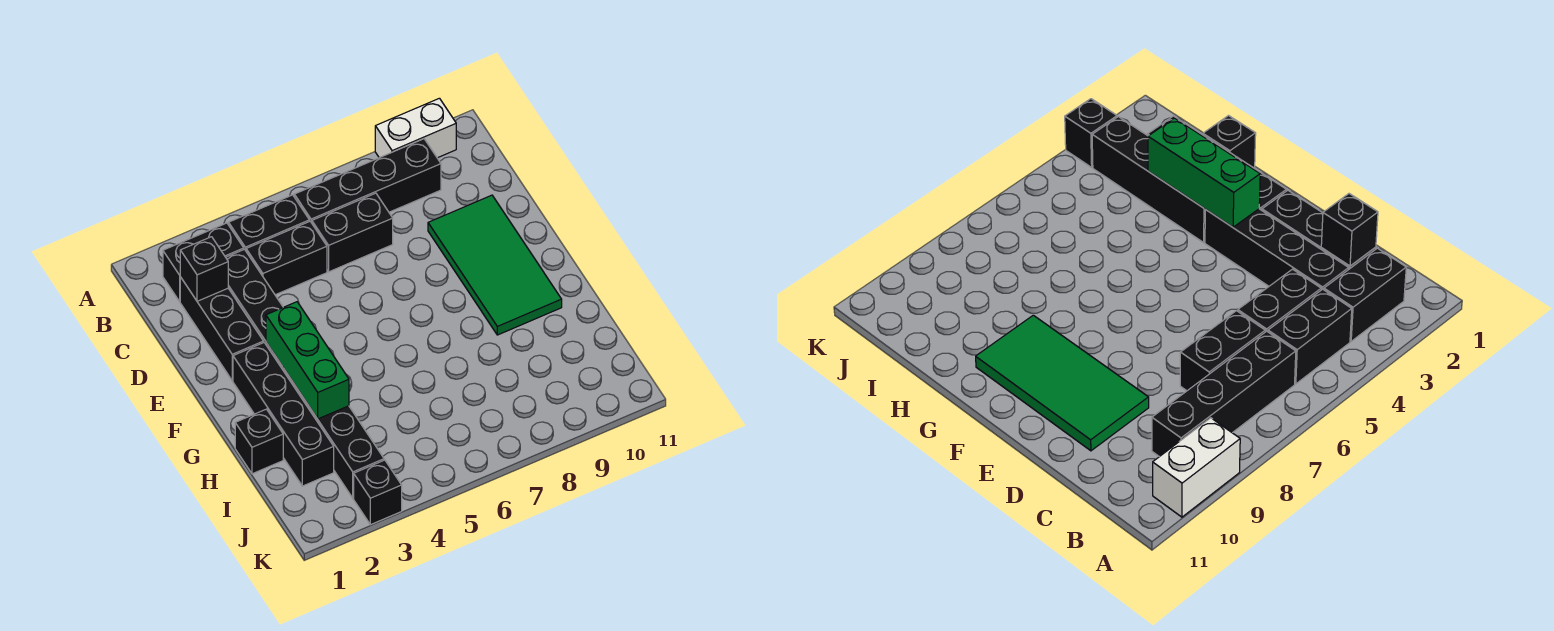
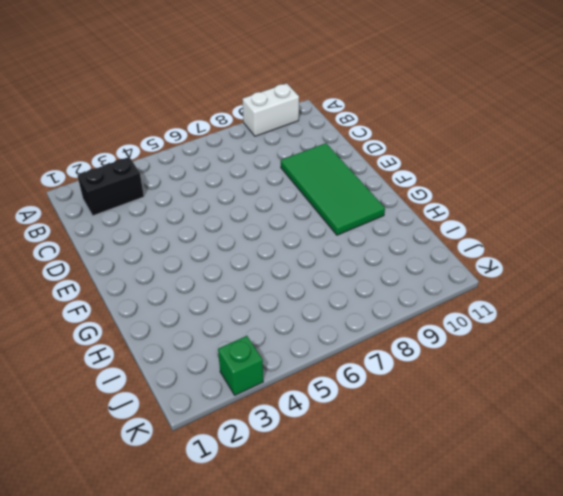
green 1x1 brick [218,336,263,395] -> black 1x1 brick [354,460,402,525]
none -> black 1x2 brick [229,195,309,251]
none -> black 1x4 brick [294,139,441,223]
none -> black 1x3 brick [180,277,264,381]

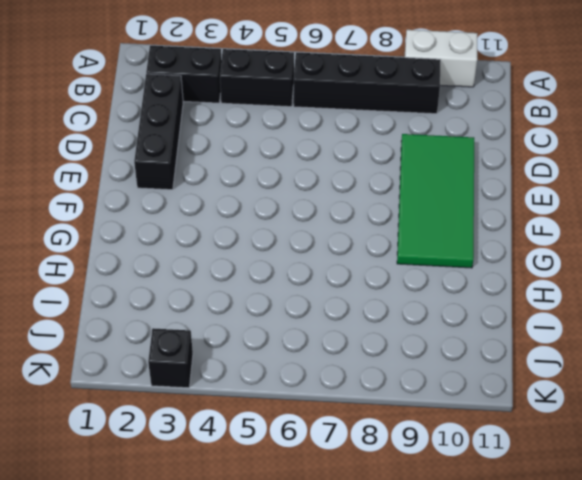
none -> black 1x4 brick [226,249,283,369]
none -> black 1x2 brick [246,221,327,295]
none -> black 1x2 brick [312,193,393,272]

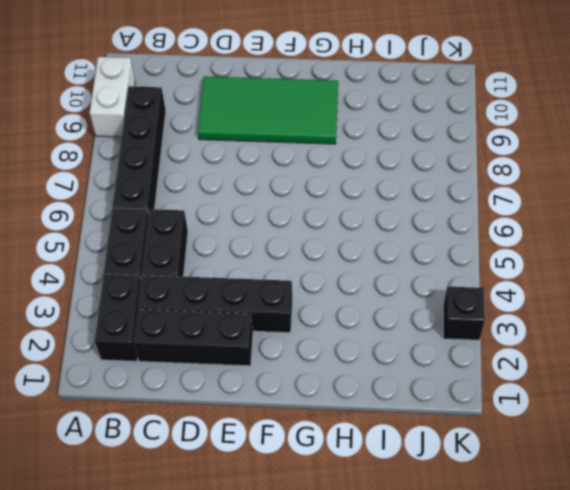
none -> black 1x2 brick [312,193,393,272]
none -> black 1x4 brick [233,343,334,486]
none -> black 1x4 brick [283,368,384,498]

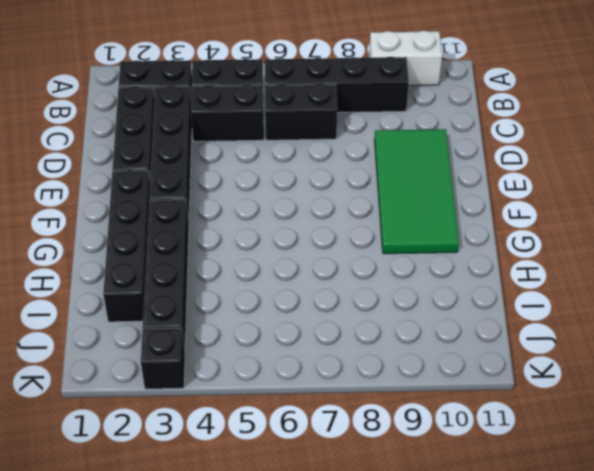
none -> black 1x1 brick [235,409,283,474]
none -> black 1x1 brick [180,237,228,301]
none -> green 1x3 brick [266,302,349,419]

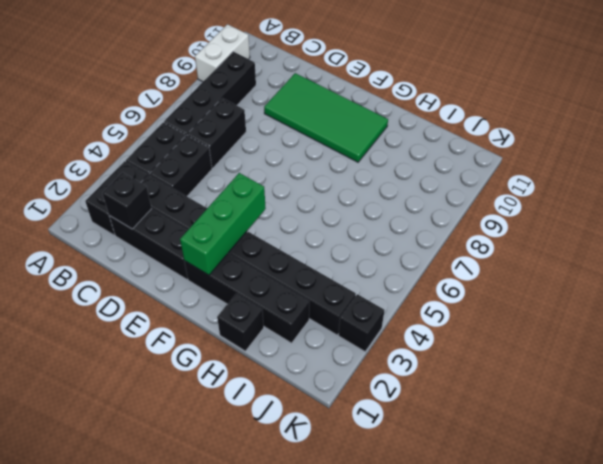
green 1x3 brick [180,173,266,275] -> green 1x3 brick turned to [266,302,349,419]

